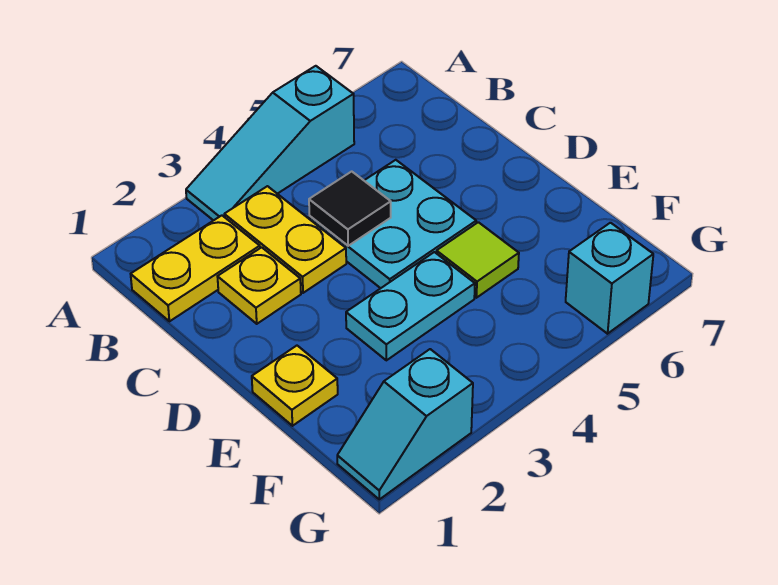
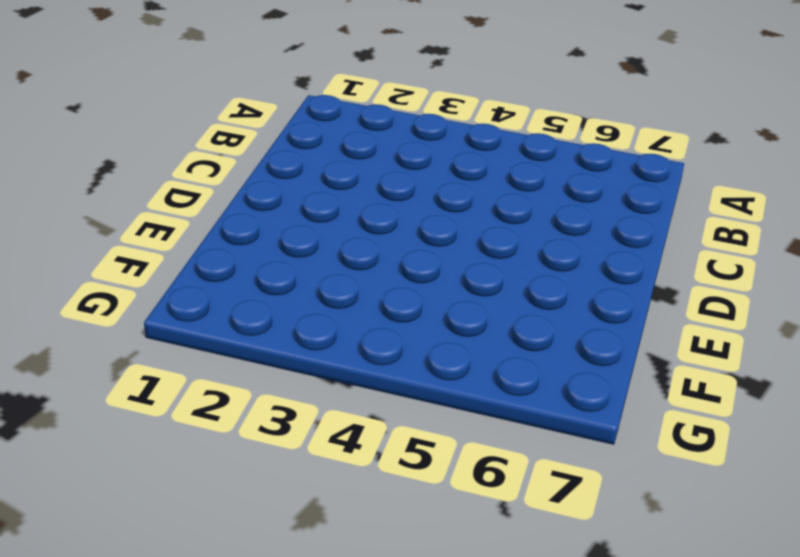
none -> cyan 1x3 slope [186,66,354,221]
none -> yellow 1x2 plate [131,215,260,321]

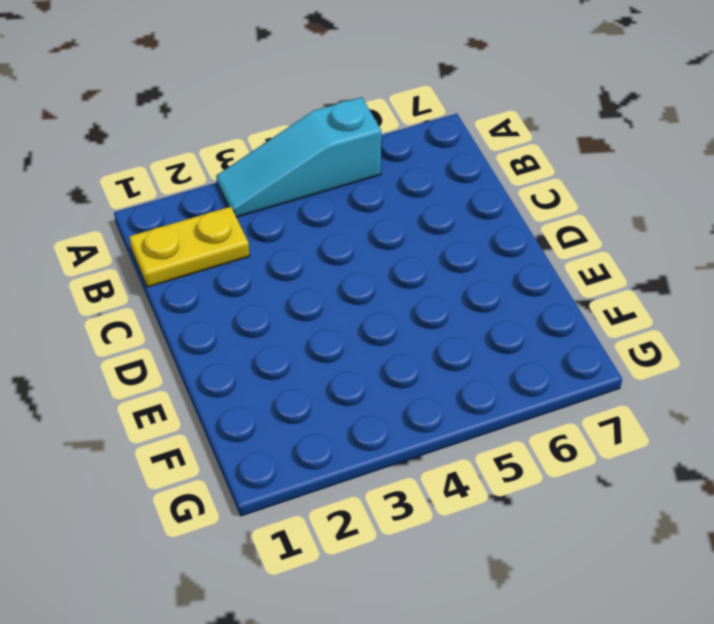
none -> yellow 1x2 plate [224,186,346,293]
none -> yellow 1x1 plate [217,247,301,324]

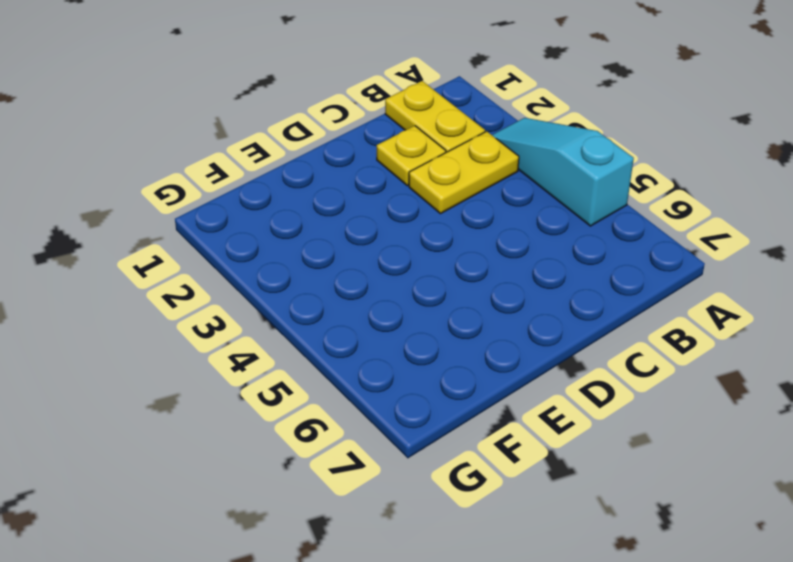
none -> cyan 2x2 plate [310,160,476,288]
none -> yellow 1x1 plate [252,346,338,426]

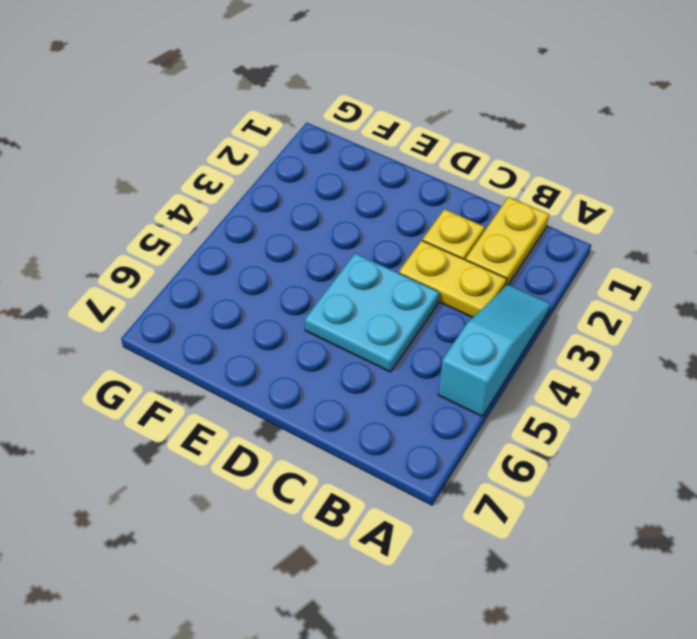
none -> yellow 1x1 plate [252,346,338,426]
none -> cyan 1x2 plate [346,252,475,360]

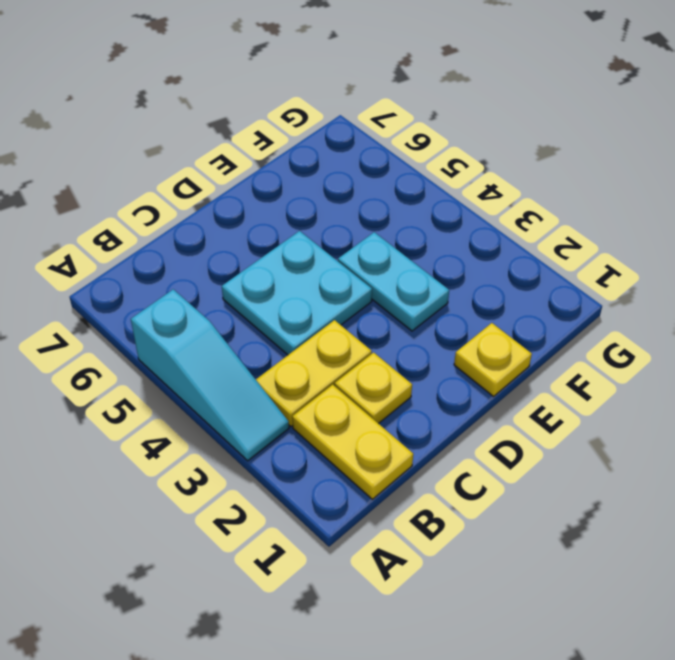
none -> lime 1x1 tile [437,222,519,298]
none -> cyan 1x2 slope [337,349,473,499]

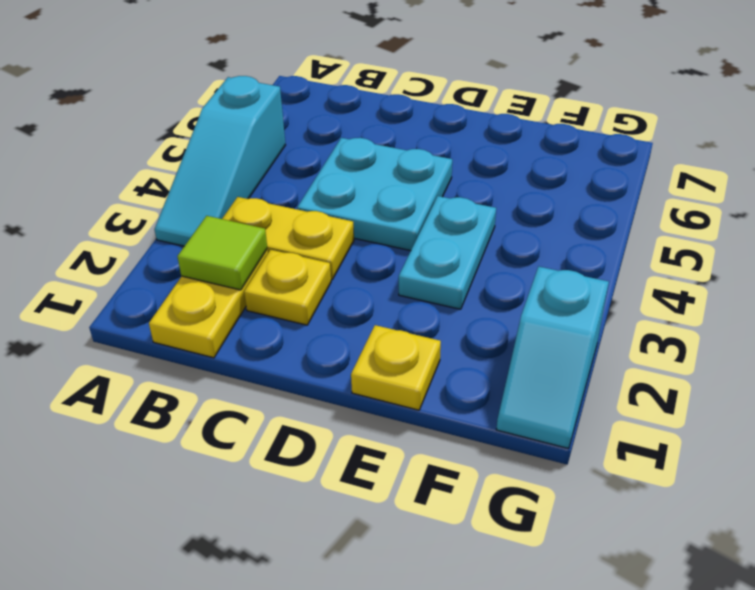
lime 1x1 tile [177,216,267,290] -> lime 1x1 tile moved to [437,222,519,298]
none -> cyan 1x1 brick [566,223,653,334]
none -> black 1x1 tile [309,171,391,246]

